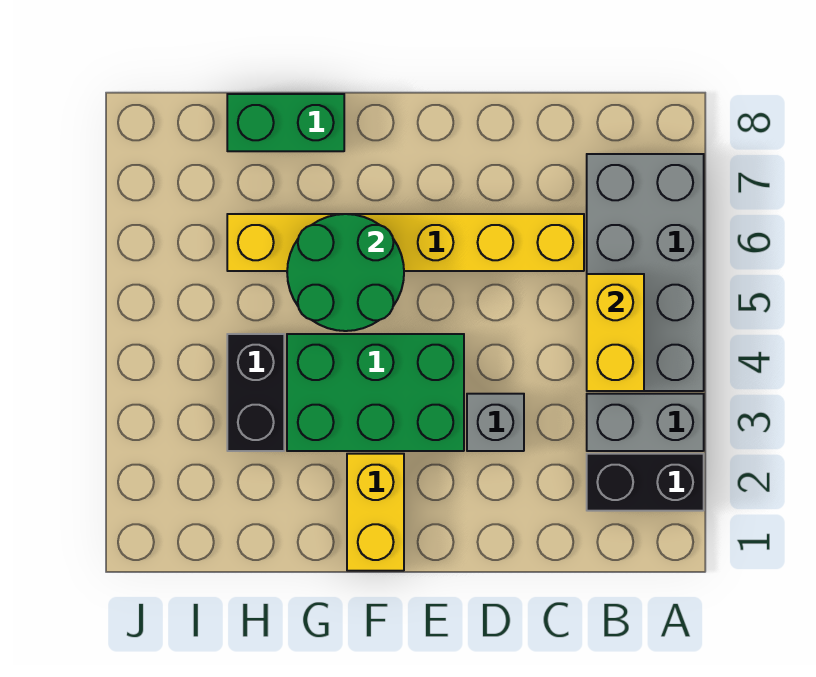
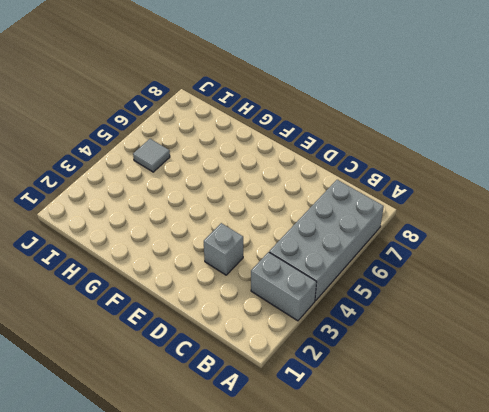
grey 1x1 tile [133,139,170,172] -> none
none -> black 1x2 brick [587,454,704,511]
none -> yellow 1x6 brick [227,214,584,271]

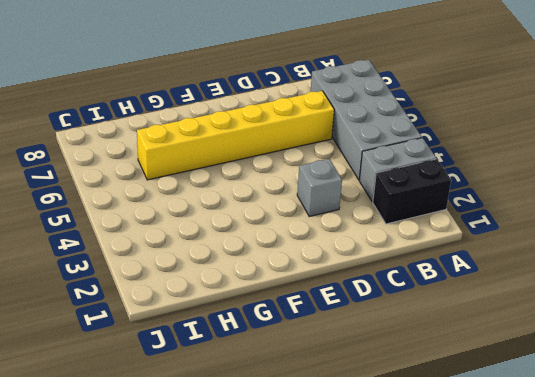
none -> green 2x3 brick [287,334,464,451]
none -> yellow 1x2 brick [347,454,404,571]

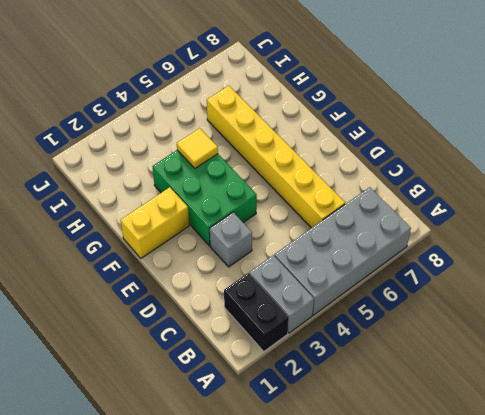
yellow 1x1 tile [177,128,218,168] -> none
none -> green 1x2 brick [227,94,344,151]
none -> black 1x2 brick [227,334,284,451]

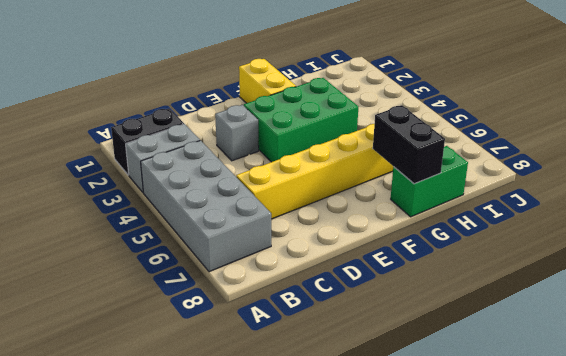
black 1x2 brick [373,105,445,184] -> black 1x2 brick moved to [227,334,284,451]
none -> yellow 1x2 brick [587,274,644,391]
none -> green 2x2 round brick [287,214,404,331]

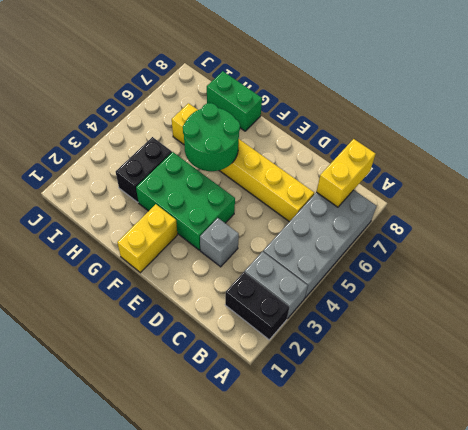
yellow 1x2 brick [317,139,376,207] -> yellow 1x2 brick moved to [587,274,644,391]

